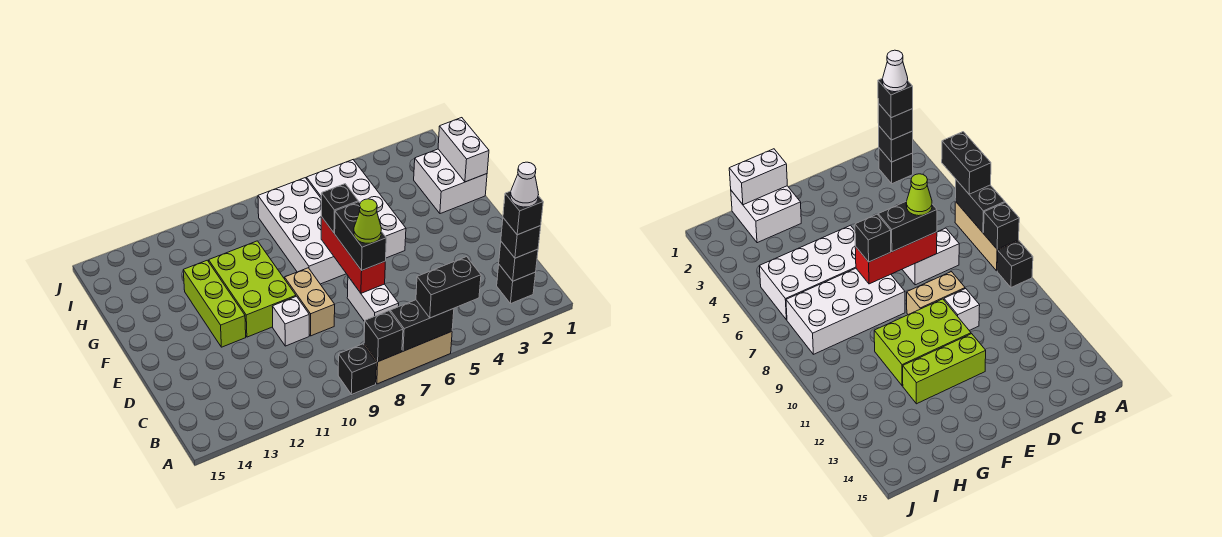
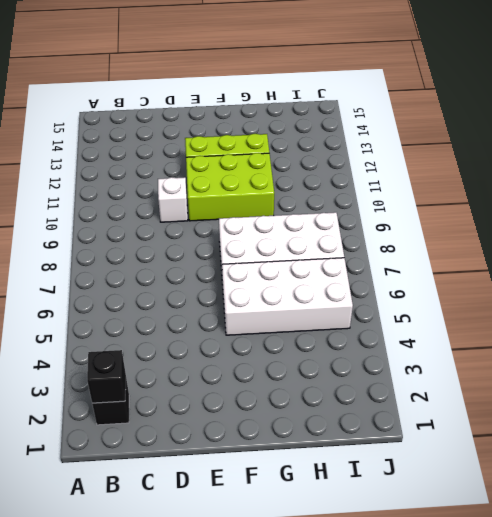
none -> tan 1x3 brick [364,332,452,384]
none -> black 1x1 brick [338,344,376,395]
none -> white 1x2 brick [347,277,399,322]

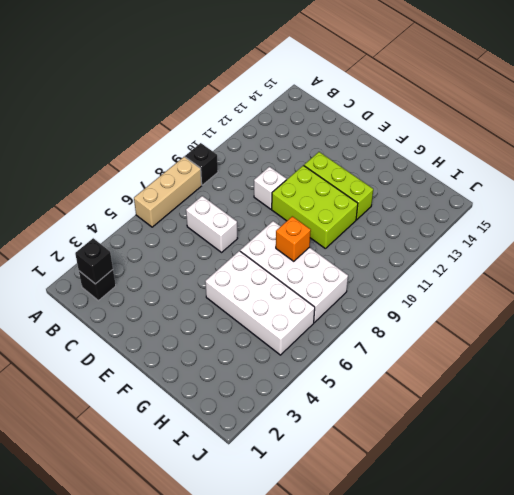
orange 1x1 brick [276,216,311,261] -> none
none -> tan 1x2 brick [285,268,335,336]
none -> white 2x2 brick [414,149,487,214]
none -> black 1x2 brick [390,300,454,351]

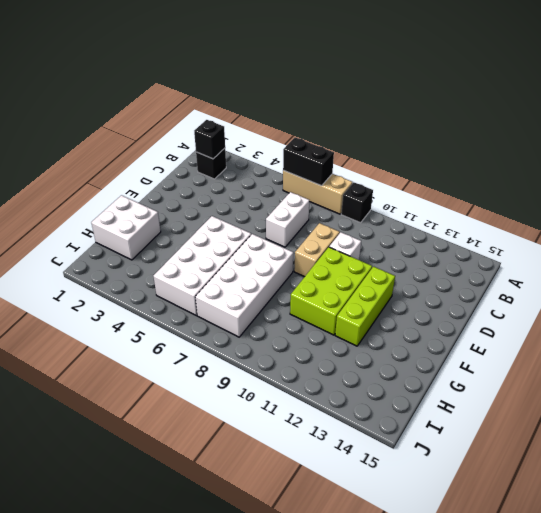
none -> black 1x1 brick [364,311,403,362]
none -> red 1x3 brick [321,217,385,293]
none -> white 1x2 brick [438,118,489,182]

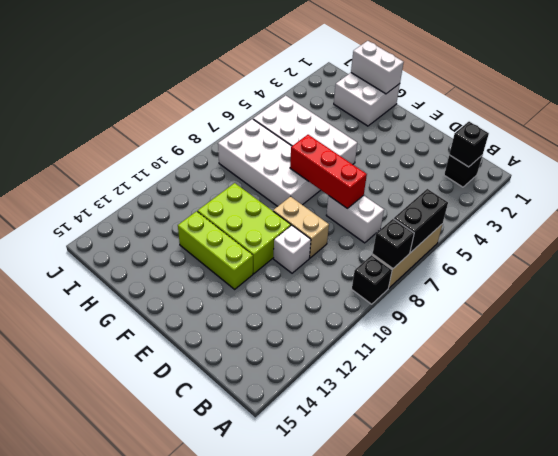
none -> black 1x2 brick [416,257,481,318]
none -> black 1x1 brick [501,218,541,258]
none -> black 1x2 brick [335,202,386,270]

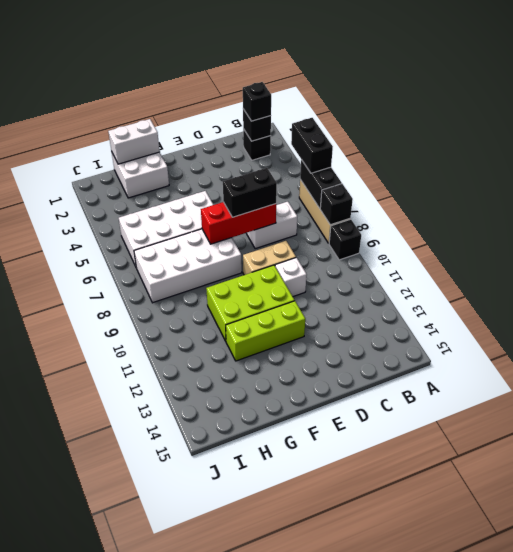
none -> black 1x1 brick [321,184,358,233]
none -> black 1x1 brick [503,191,543,235]
none -> lime 1x1 cone [354,199,381,243]

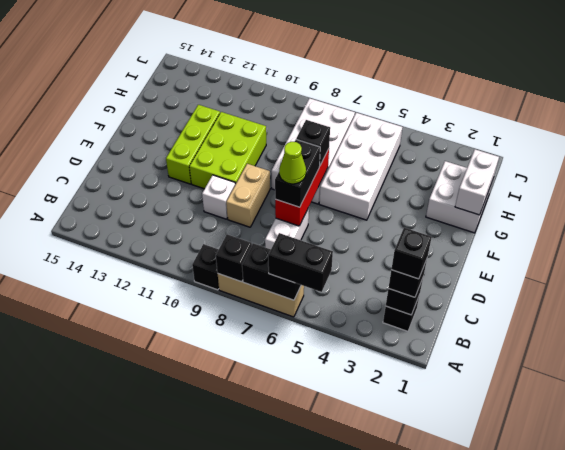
none -> white 1x1 cone [510,162,539,207]

